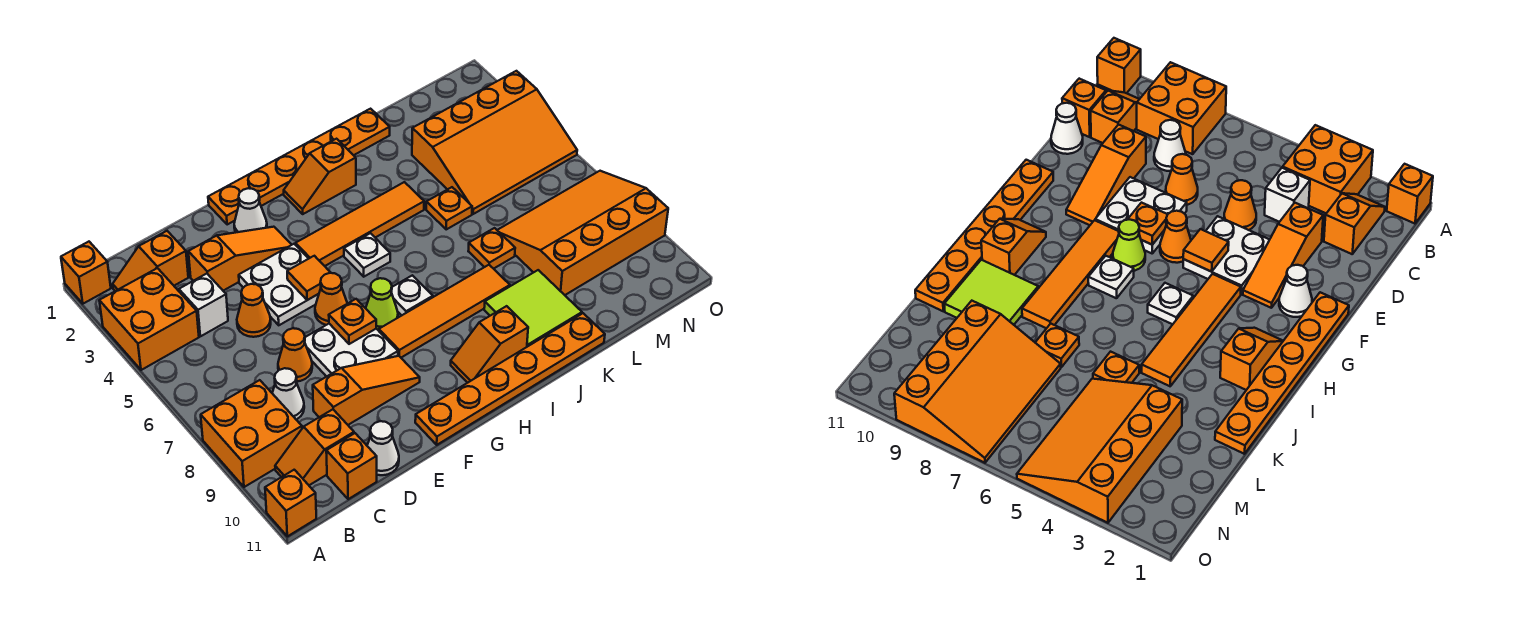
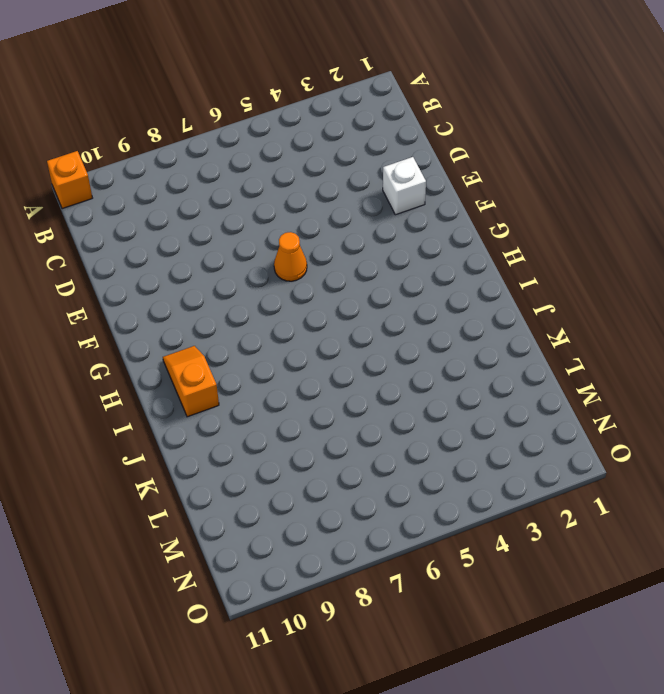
white 1x1 brick [383,157,426,215] -> white 1x1 brick moved to [179,274,228,336]
none -> orange 1x1 brick [61,242,111,304]
none -> orange 2x2 brick [99,268,199,370]
none -> orange 2x2 brick [201,380,302,487]
none -> orange 1x2 slope [113,231,188,291]

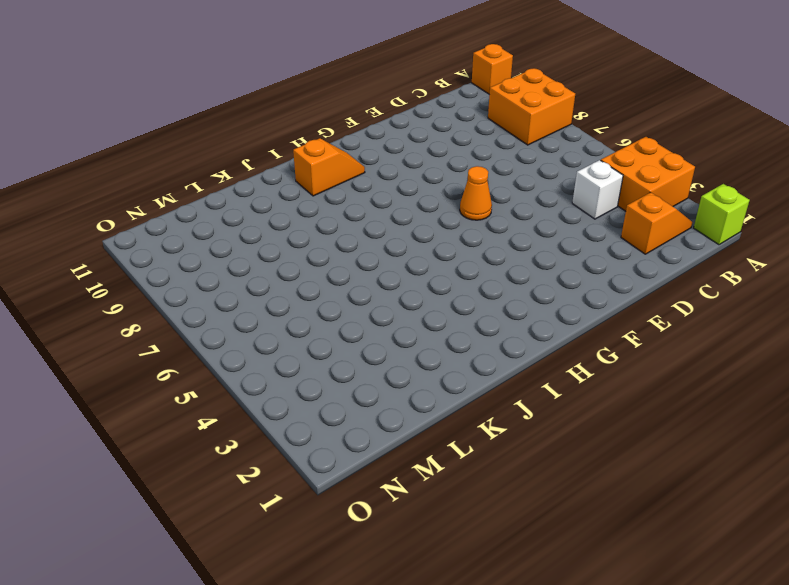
lime 1x1 brick [694,184,750,245] -> orange 1x1 brick [61,242,111,304]
none -> orange 1x2 slope [275,409,354,485]
none -> white 1x1 cone [272,368,304,420]
none -> orange 1x1 brick [326,433,377,499]
none -> orange 1x3 slope [188,227,292,291]

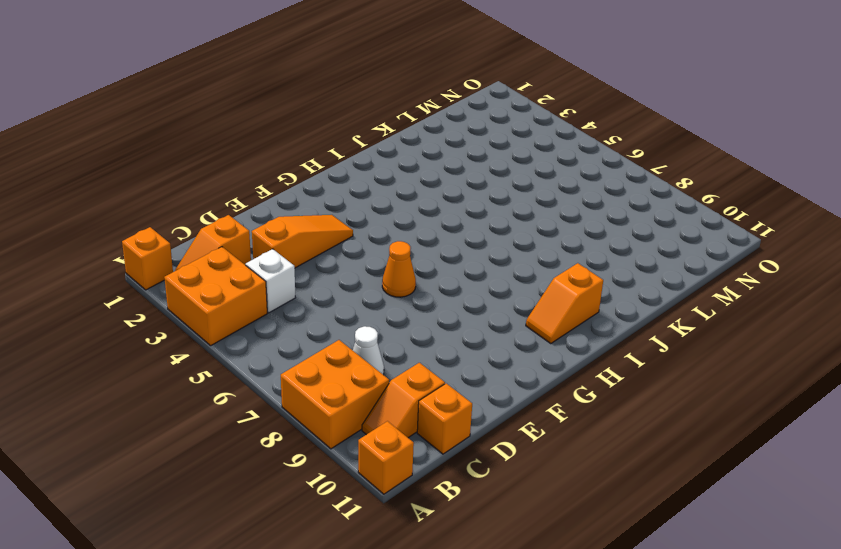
none -> orange 1x1 cone [237,284,271,337]
none -> orange 1x1 cone [278,328,312,381]
none -> orange 1x3 slope [313,356,420,425]
none -> white 1x1 cone [367,421,399,475]

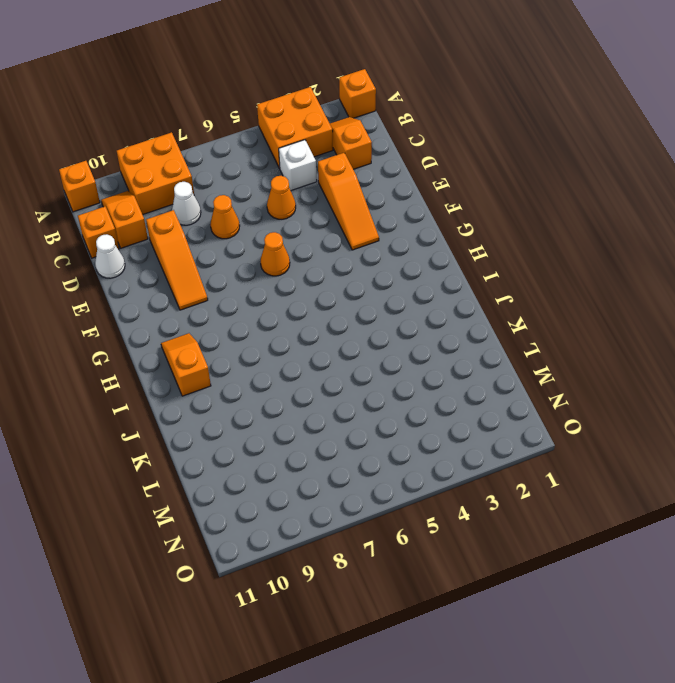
none -> white 2x2 plate [239,244,319,325]
none -> white 2x2 plate [305,324,398,377]
none -> orange 1x6 plate [208,109,390,225]
none -> white 1x1 cone [234,188,267,233]

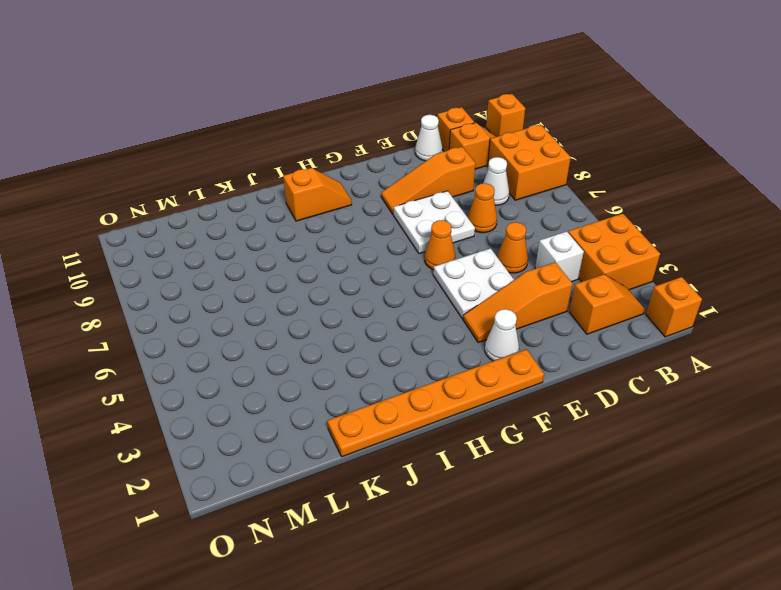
none -> orange 1x6 plate [415,313,605,445]
none -> orange 1x4 tile [296,182,424,266]
none -> lime 1x1 cone [366,278,398,331]
none -> orange 1x4 tile [379,265,510,357]

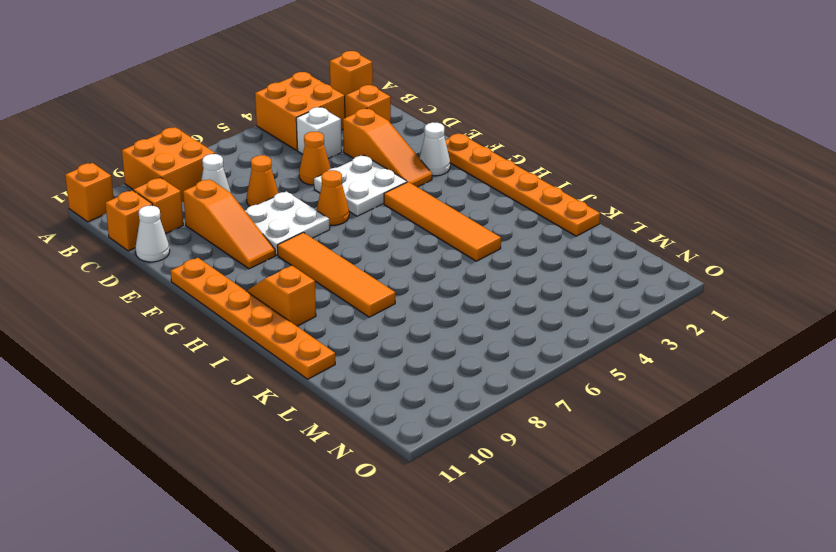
none -> lime 1x1 cone [366,278,398,331]
none -> orange 1x2 slope [284,139,356,214]
none -> white 1x1 plate [344,233,390,277]
none -> white 1x1 plate [391,275,433,315]

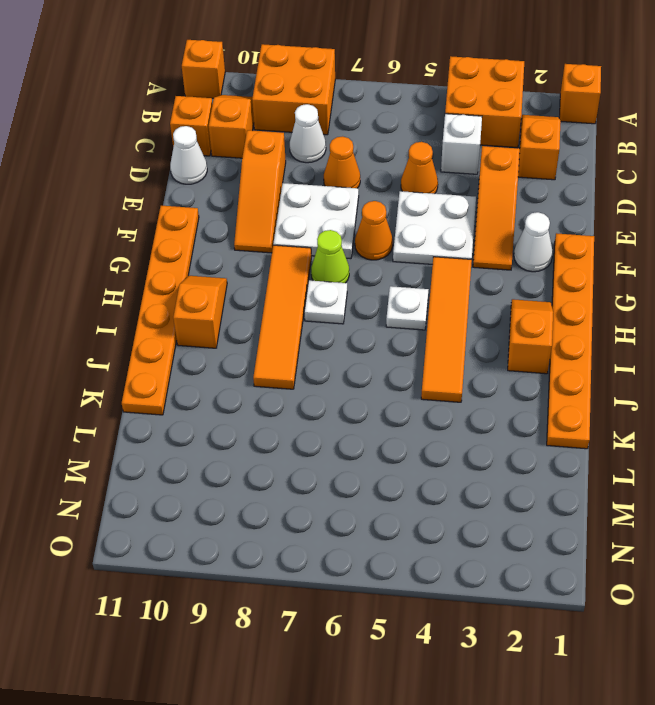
none -> lime 2x2 tile [484,270,582,347]
none -> orange 1x1 plate [426,187,472,229]
none -> orange 1x1 plate [468,228,515,269]
none -> orange 3x4 slope [412,71,577,214]

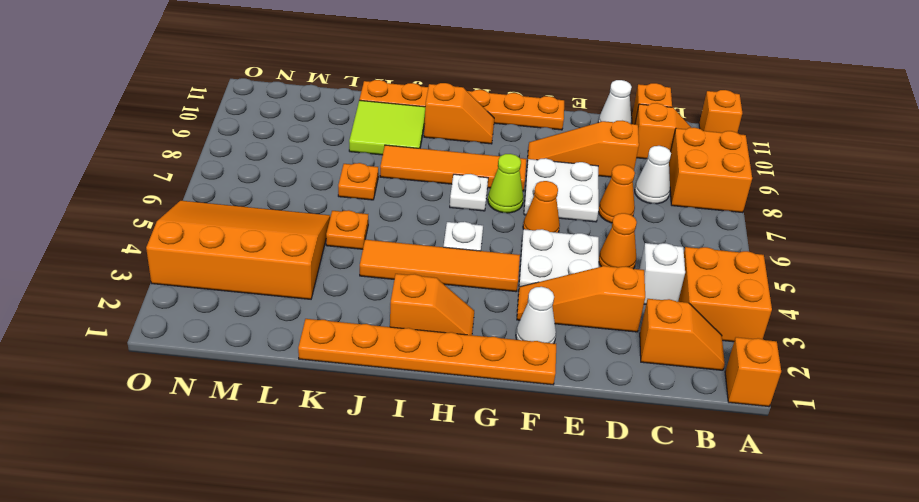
none -> orange 3x4 slope [497,171,668,295]
none -> orange 1x1 tile [287,256,331,300]
none -> orange 1x1 plate [329,299,376,344]

